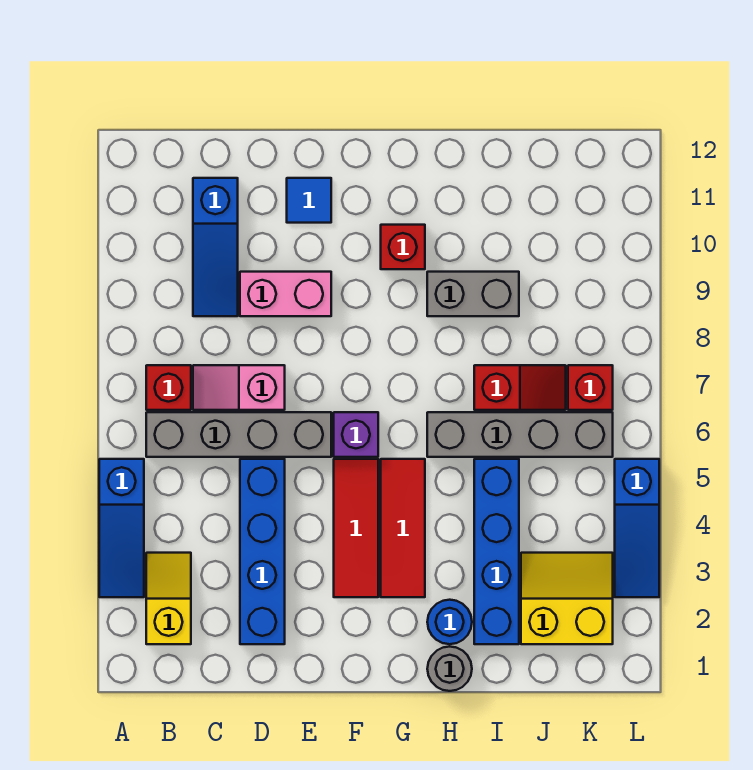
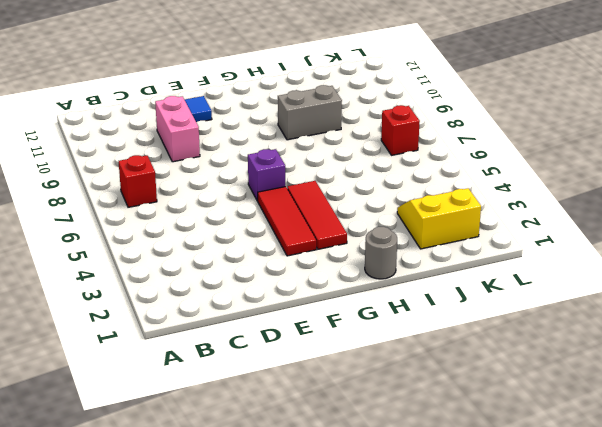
pink 1x2 brick [155,96,200,162] -> pink 1x2 brick turned to [240,272,331,316]
none -> blue 1x3 slope [99,459,144,597]
none -> yellow 1x2 slope [146,553,191,644]
none -> grey 1x4 brick [146,412,331,457]

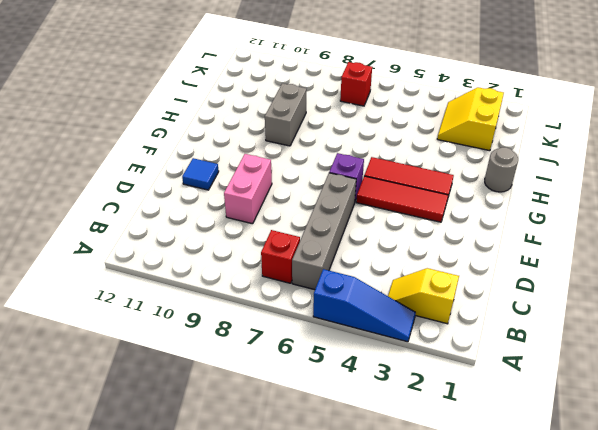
none -> pink 1x2 slope [193,365,285,410]
none -> blue 1x3 slope [193,178,238,316]
none -> blue 1x4 brick [240,459,285,644]

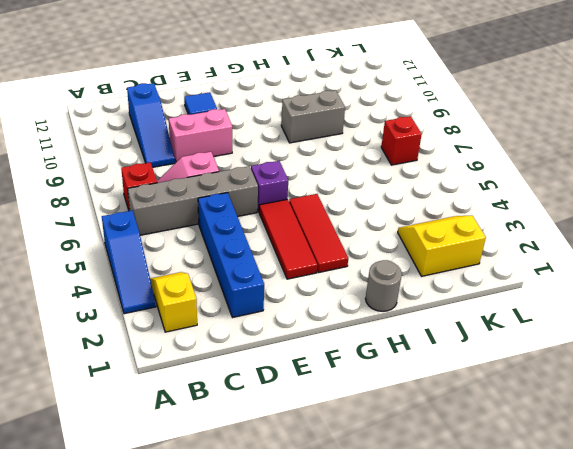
none -> red 1x1 brick [381,225,425,269]
none -> blue 1x1 round brick [427,600,472,644]
none -> grey 1x4 brick [427,412,613,457]

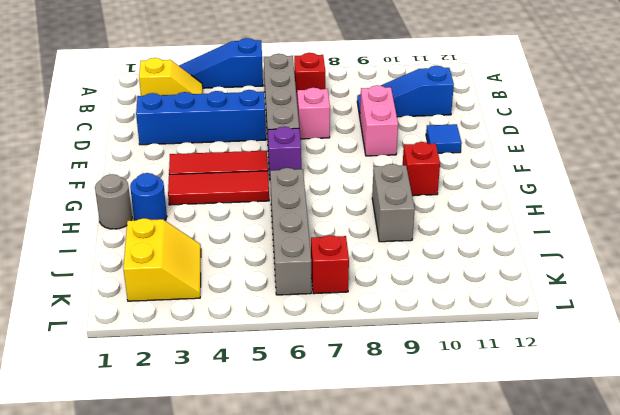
none -> blue 1x4 brick [474,459,519,644]
none -> red 1x2 slope [474,365,566,410]
none -> blue 1x3 slope [615,459,659,597]

